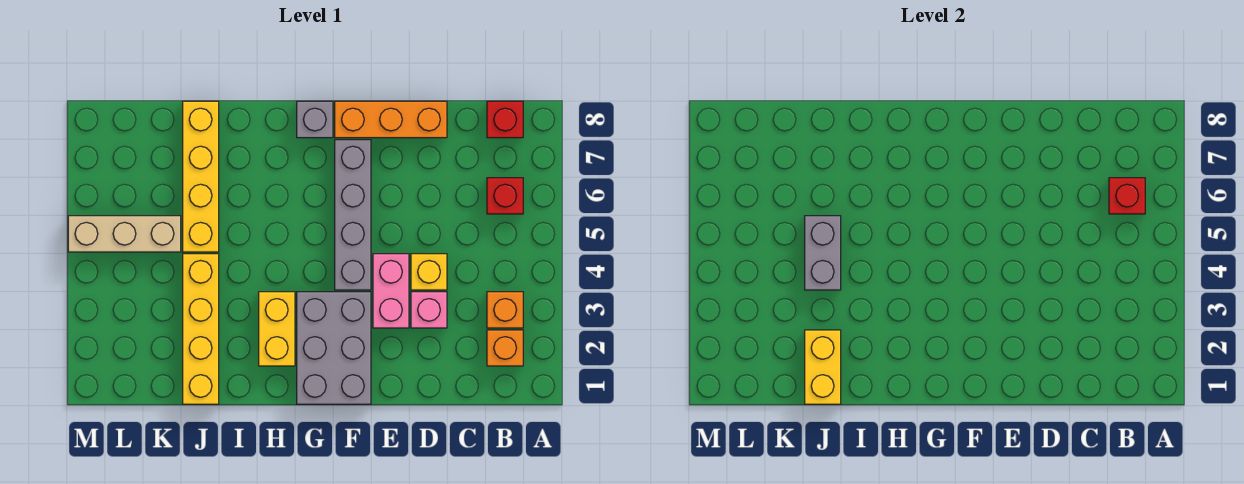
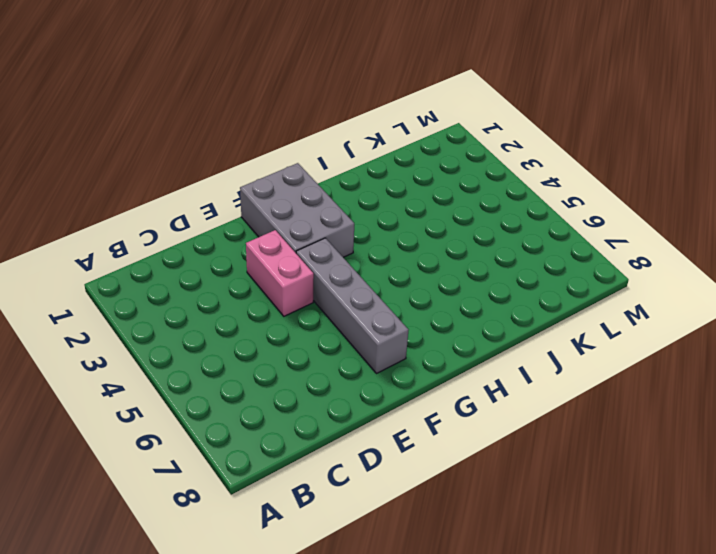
none -> orange 1x1 brick [487,330,523,366]
none -> orange 1x1 brick [487,292,523,328]
none -> red 1x1 brick [487,178,523,214]

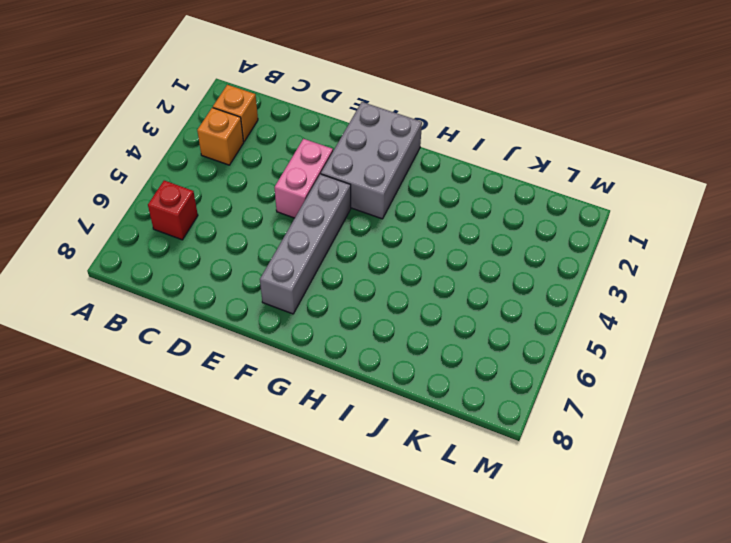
none -> red 1x1 brick [487,101,523,138]
none -> pink 1x1 brick [411,292,447,328]
none -> yellow 1x1 brick [411,254,447,290]

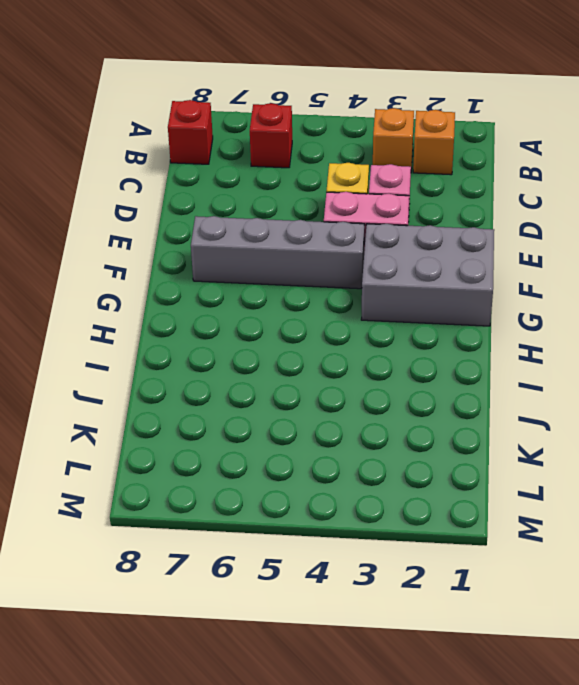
none -> orange 1x3 brick [335,101,447,138]
none -> grey 1x1 brick [297,101,333,138]
none -> yellow 1x2 brick [259,292,295,366]

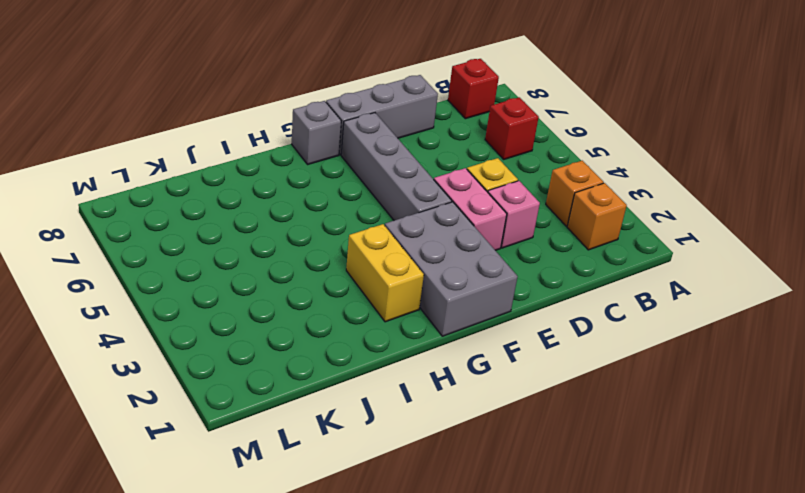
grey 1x3 brick [326,75,438,155] -> orange 1x3 brick [335,101,447,138]
none -> yellow 1x4 brick [183,254,219,404]
none -> yellow 1x4 brick [183,101,219,252]
none -> tan 1x3 brick [68,216,181,252]

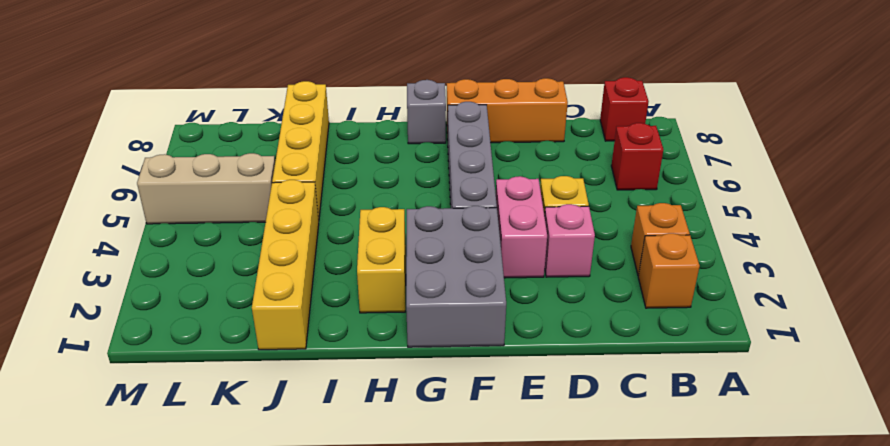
none -> red 1x1 brick [1109,178,1145,214]
none -> yellow 1x2 brick [805,330,841,404]
none -> grey 1x2 brick [805,216,841,290]

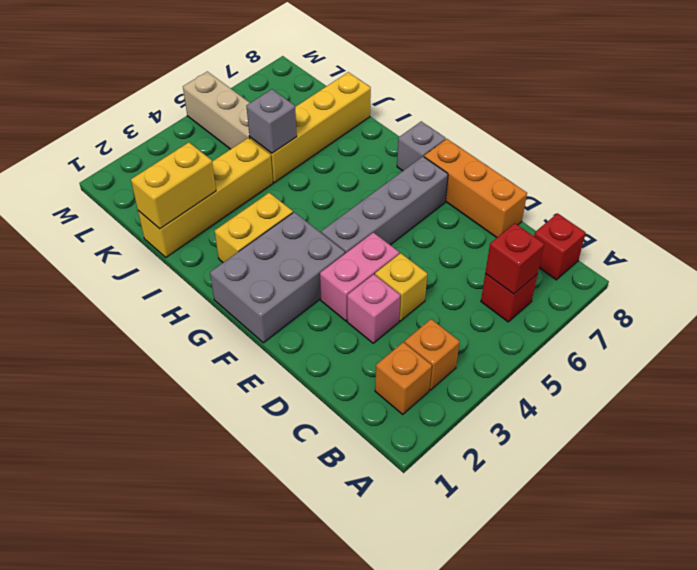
grey 1x1 brick [246,89,297,153] -> grey 1x2 brick [805,216,841,290]

